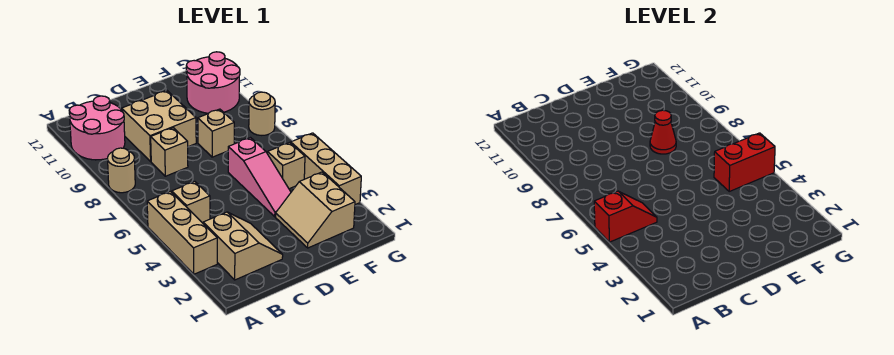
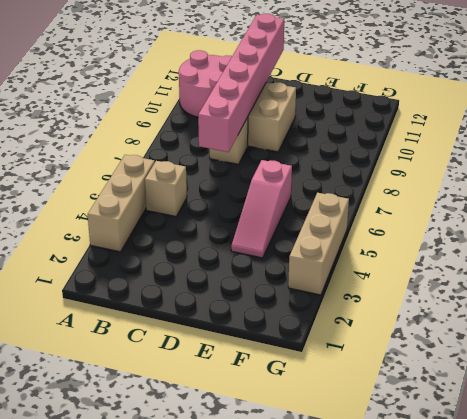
pink 1x6 brick [198,14,284,152] -> none
none -> tan 1x1 round brick [108,148,135,193]
none -> tan 2x2 slope [203,212,283,280]
none -> tan 2x2 slope [276,172,355,248]

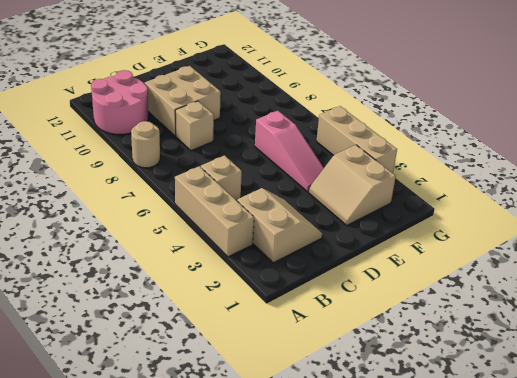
none -> tan 1x1 brick [198,109,234,157]
none -> tan 1x1 brick [267,143,305,189]
none -> pink 2x2 round brick [186,52,240,113]

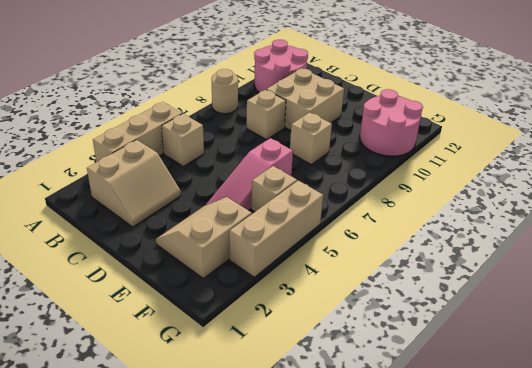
none -> tan 1x1 round brick [249,92,275,135]
none -> red 1x2 slope [594,191,657,242]
none -> red 1x1 cone [650,110,676,154]

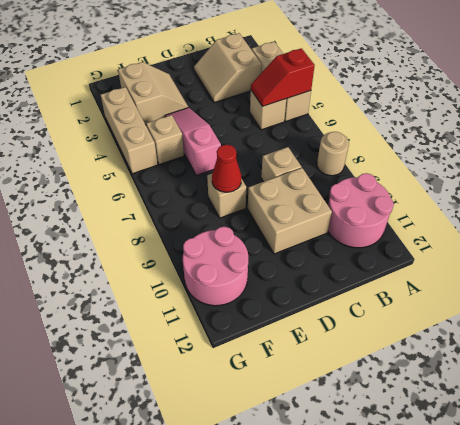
none -> tan 1x1 round brick [249,92,275,135]
none -> red 1x2 brick [714,133,775,191]

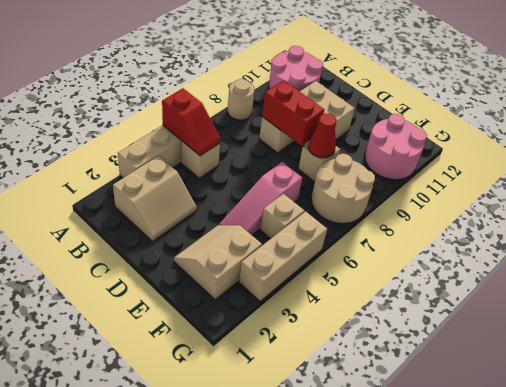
red 1x2 brick [262,80,324,146] -> red 1x2 brick moved to [714,133,775,191]
tan 2x2 round brick [311,154,375,223] -> tan 1x1 round brick [249,92,275,135]

